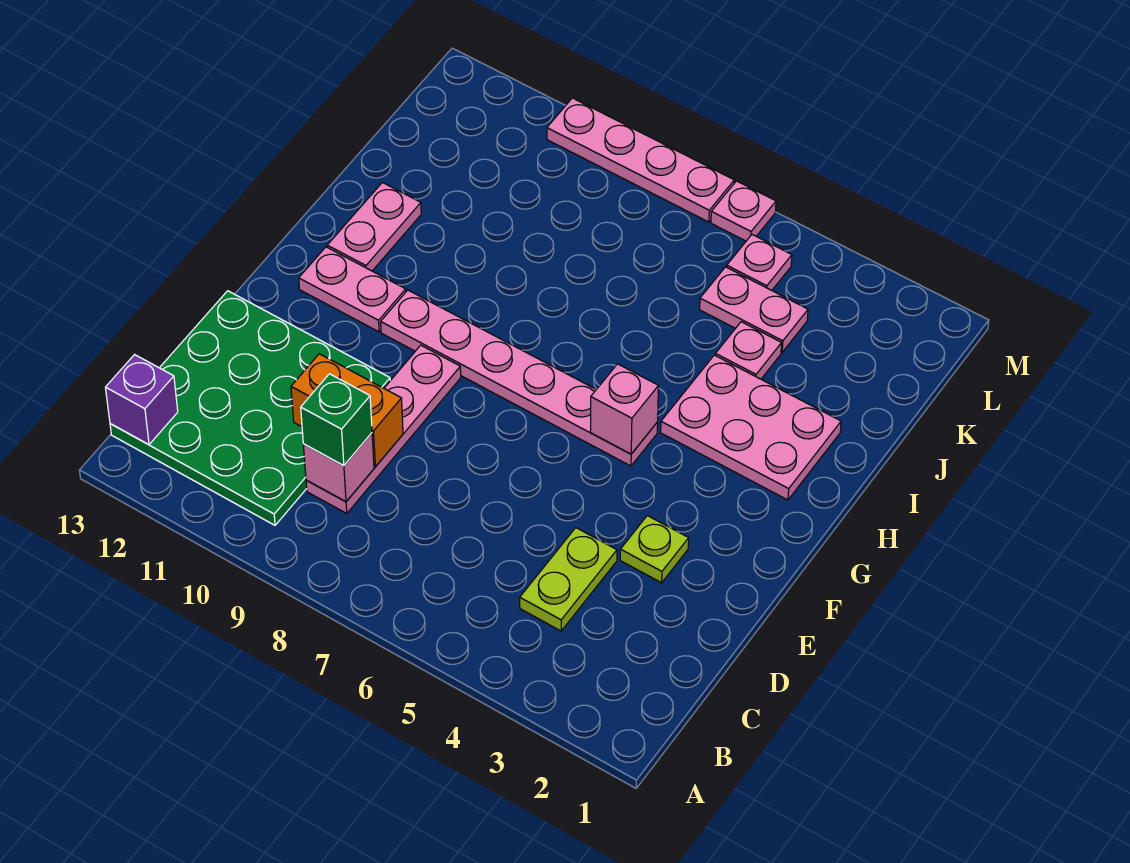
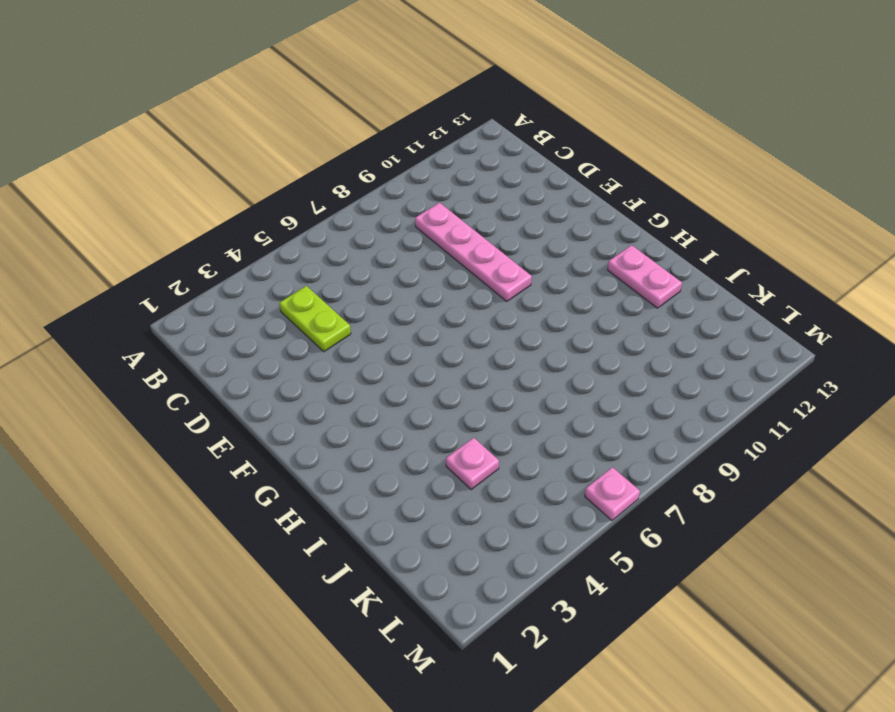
none -> green 4x4 plate [110,291,390,525]
none -> lime 1x1 plate [620,516,689,583]
none -> pink 1x6 plate [381,290,658,466]

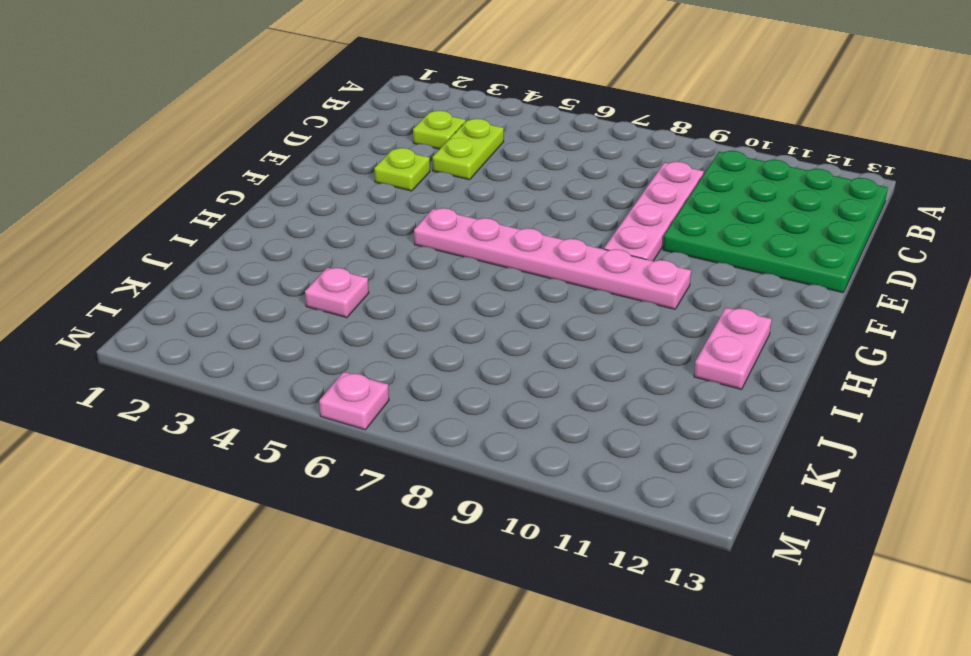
lime 1x1 plate [413,111,466,149] -> none
none -> pink 1x2 plate [299,247,406,332]
none -> pink 2x3 plate [661,355,841,500]
none -> pink 1x2 plate [700,267,808,352]

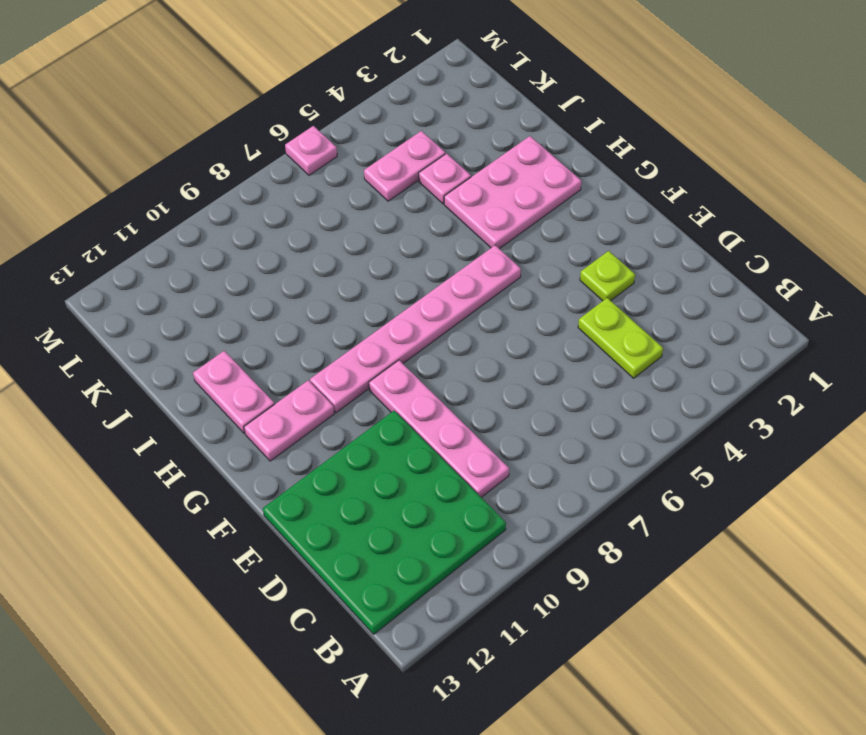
none -> pink 1x1 plate [727,235,792,290]
none -> pink 1x4 plate [547,98,734,222]
none -> purple 1x1 brick [105,355,178,445]

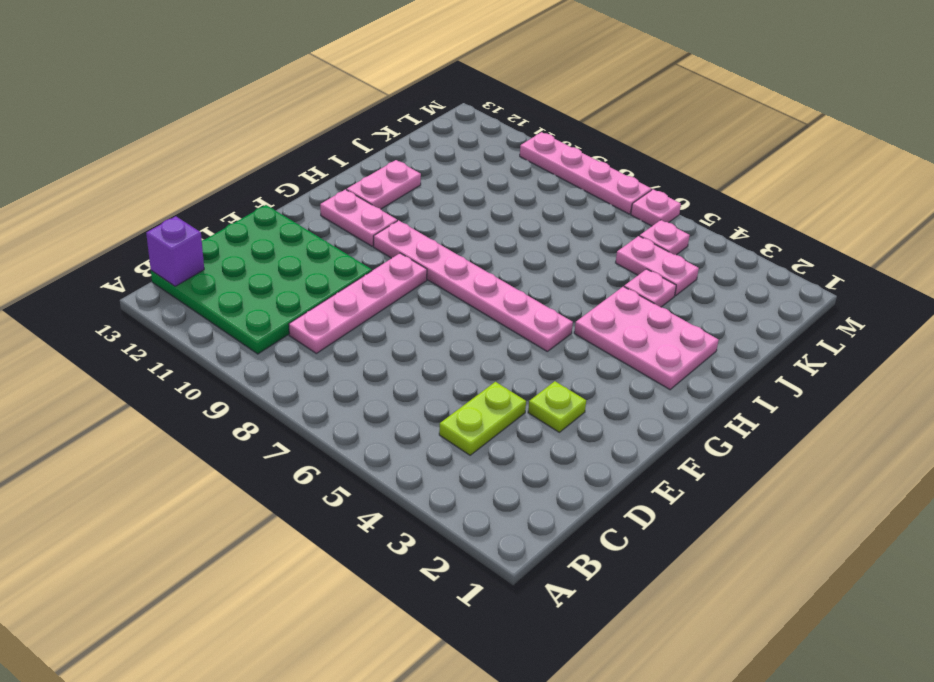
none -> pink 1x1 brick [303,433,374,502]
none -> orange 1x2 brick [291,354,403,467]
none -> pink 1x1 brick [590,364,659,454]

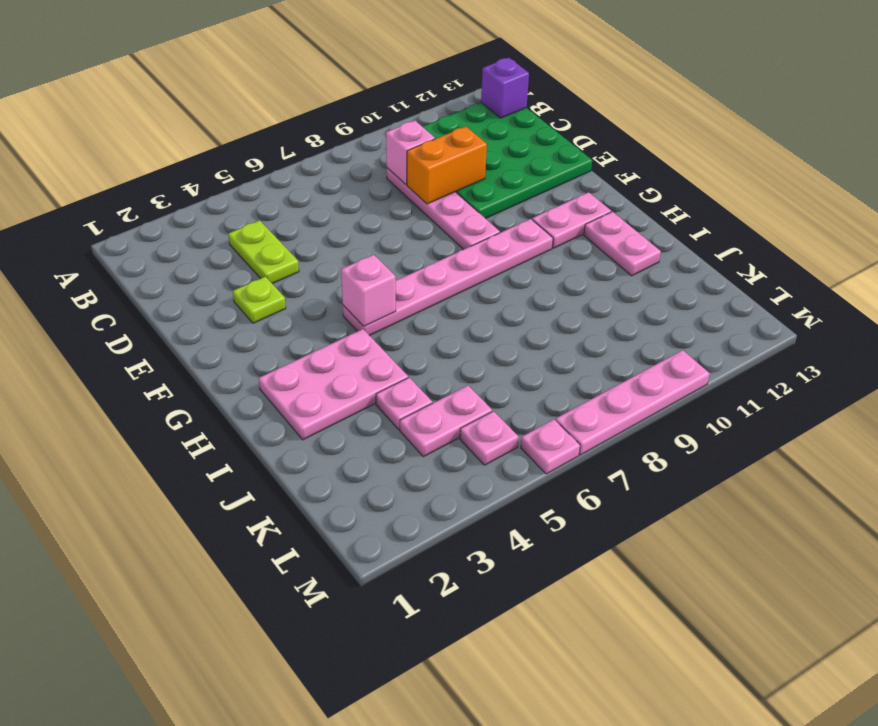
none -> green 1x1 brick [301,374,372,466]

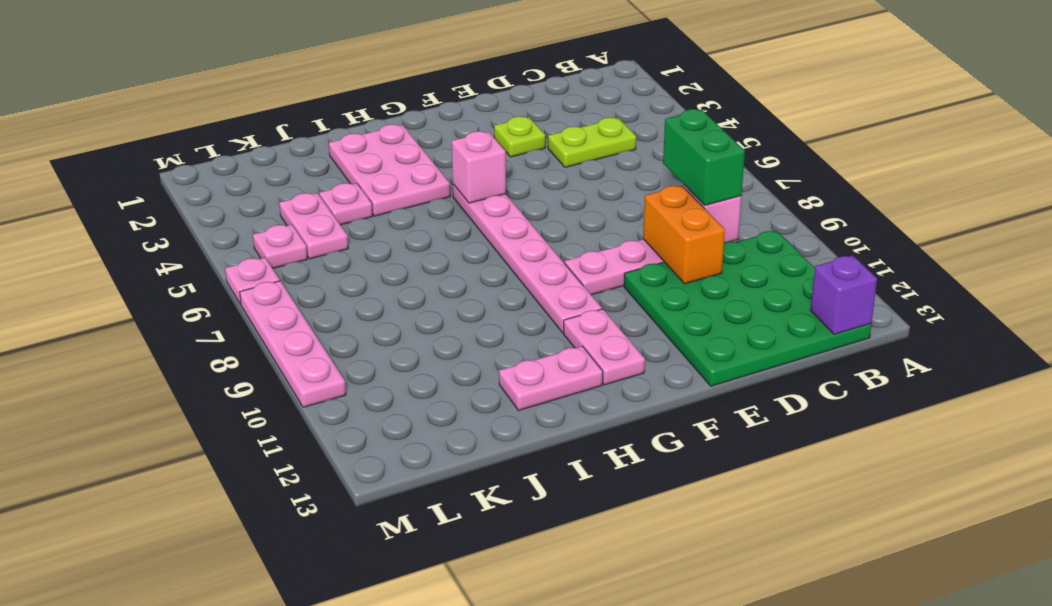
green 1x2 brick [663,109,745,205] -> green 1x1 brick [301,374,372,466]

